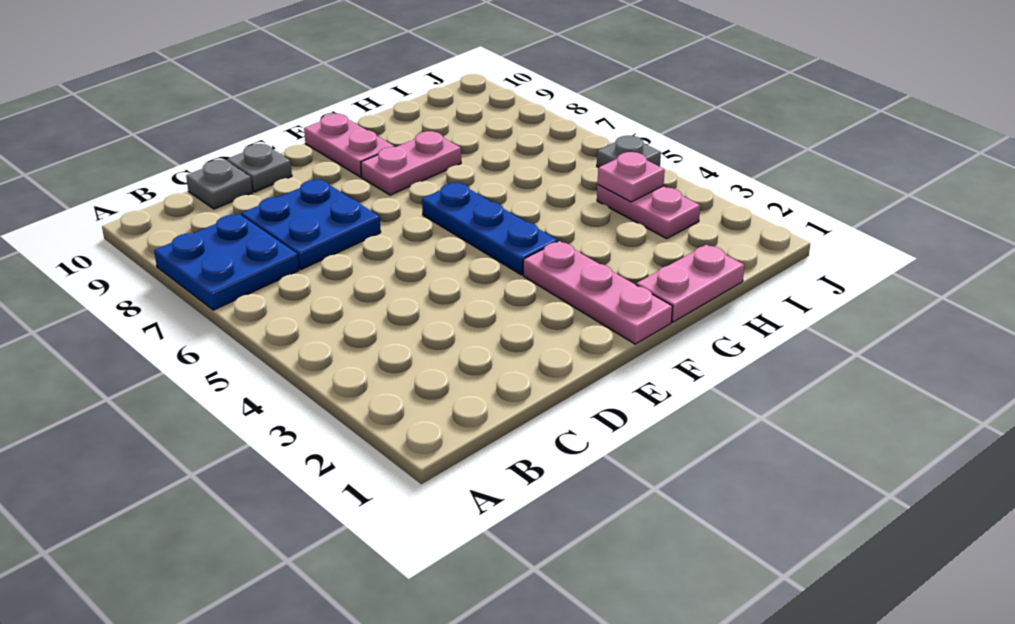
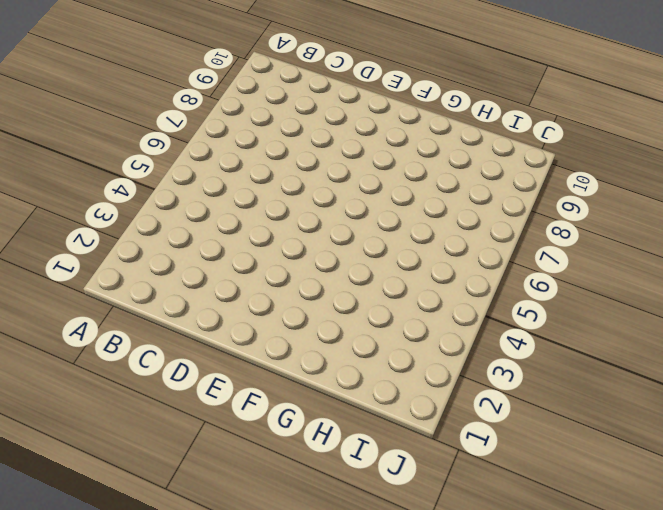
none -> blue 2x2 plate [154,214,299,310]
none -> blue 2x2 plate [241,179,381,269]
none -> grey 1x1 plate [186,160,253,209]

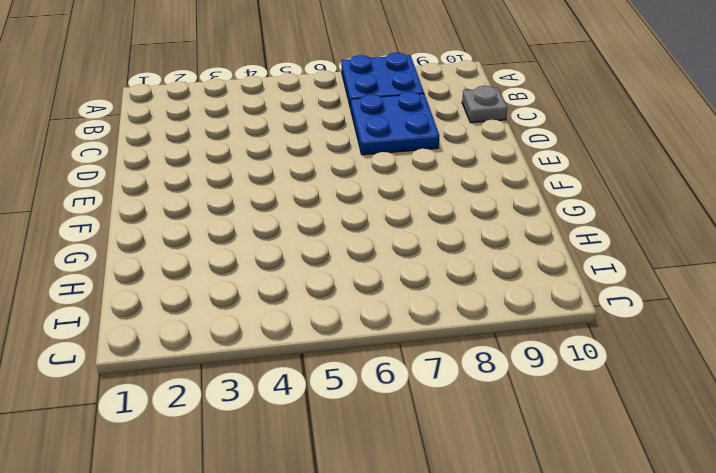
none -> grey 1x1 plate [227,144,292,192]
none -> pink 1x3 plate [523,241,673,344]
none -> blue 1x3 plate [422,183,558,275]

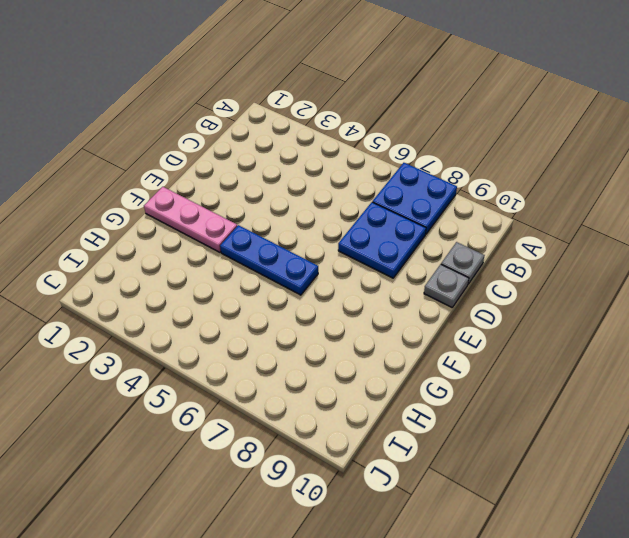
none -> pink 1x2 plate [361,131,461,195]
none -> pink 1x2 plate [304,114,395,177]
none -> pink 1x2 plate [636,245,744,322]

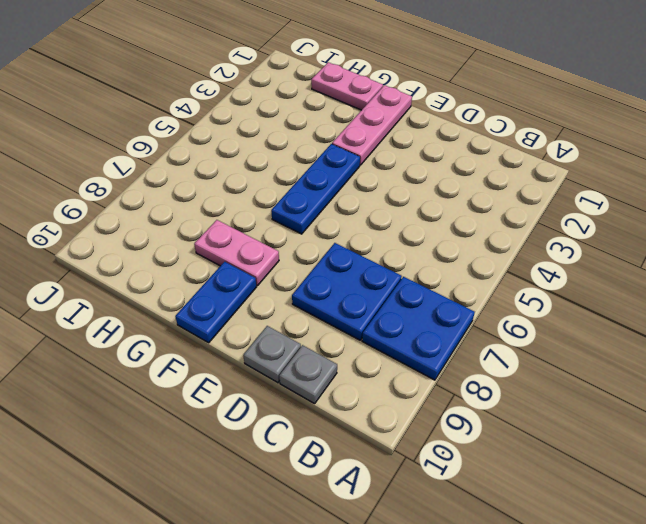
blue 1x2 plate [175,262,256,343] -> pink 1x2 plate [304,114,395,177]
none -> pink 1x2 plate [597,185,700,239]
none -> grey 1x1 plate [597,136,661,167]
none -> pink 1x1 plate [598,152,665,202]

